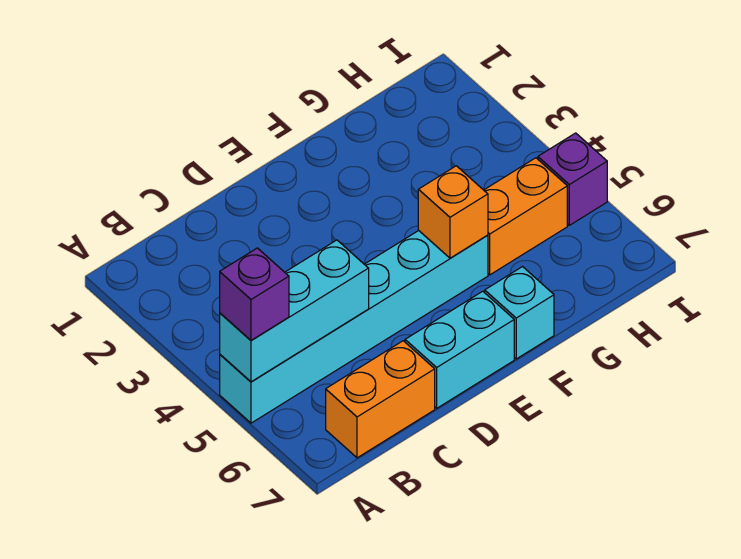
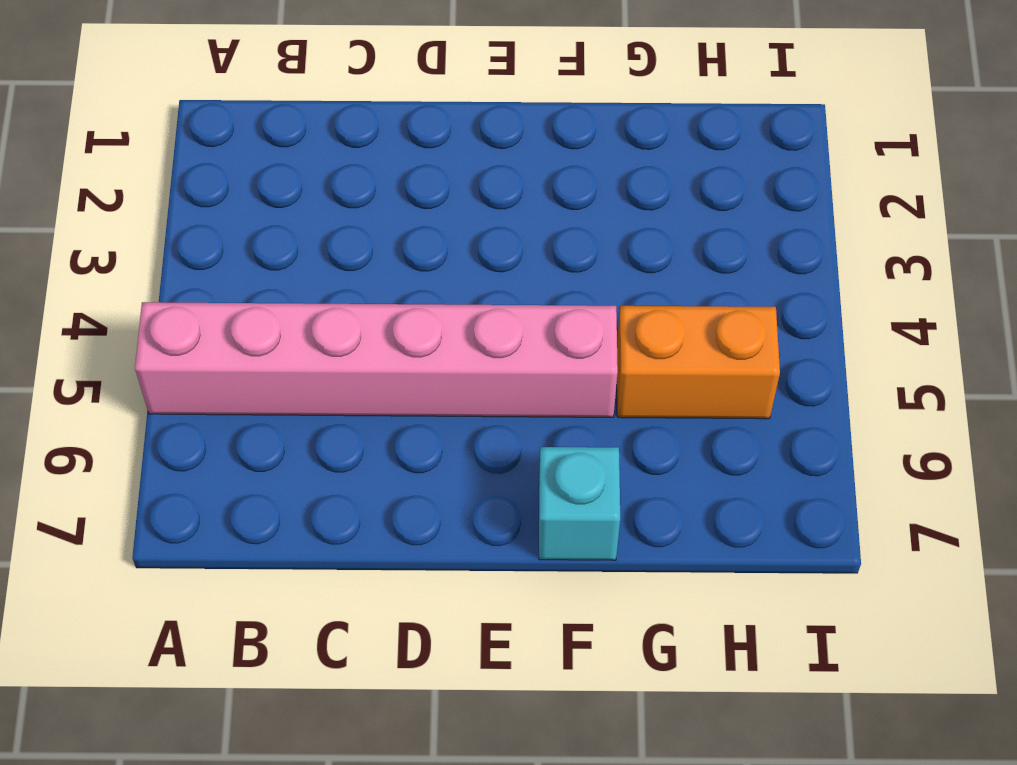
pink 1x6 brick [135,302,618,417] -> cyan 1x6 brick [220,231,488,423]
none -> orange 1x2 brick [326,341,435,458]
none -> cyan 1x2 brick [405,291,514,408]

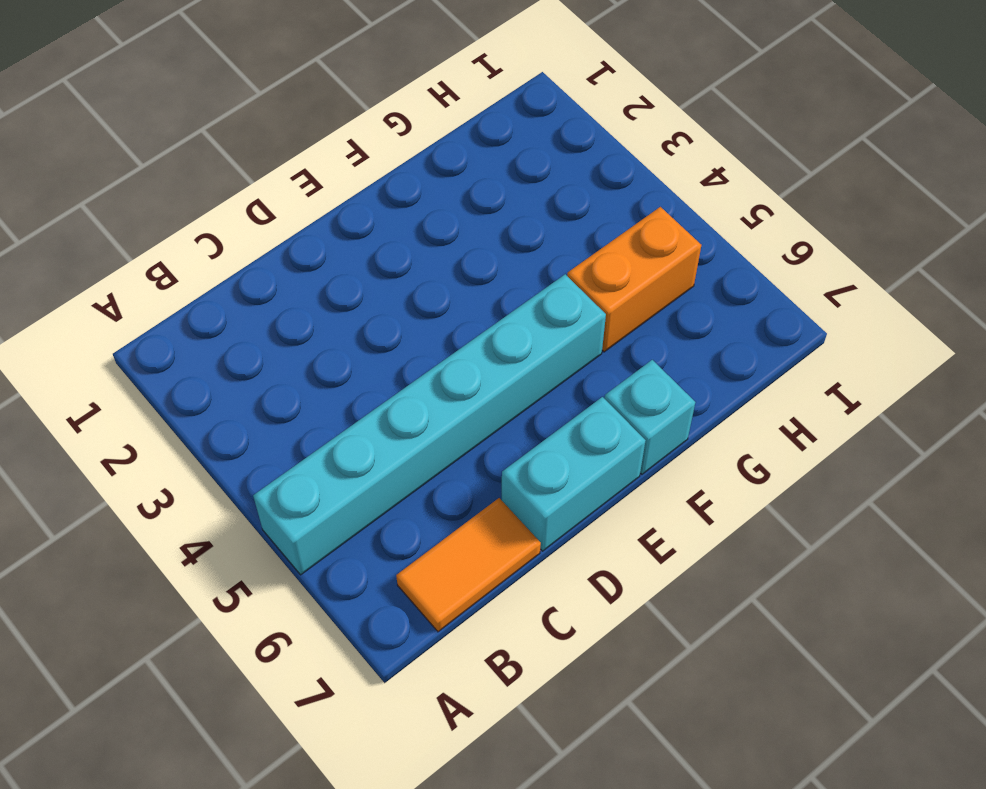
orange 1x2 tile [396,498,541,632] -> orange 1x2 brick [326,341,435,458]
none -> purple 1x1 brick [538,133,607,225]
none -> cyan 1x3 brick [220,240,369,382]

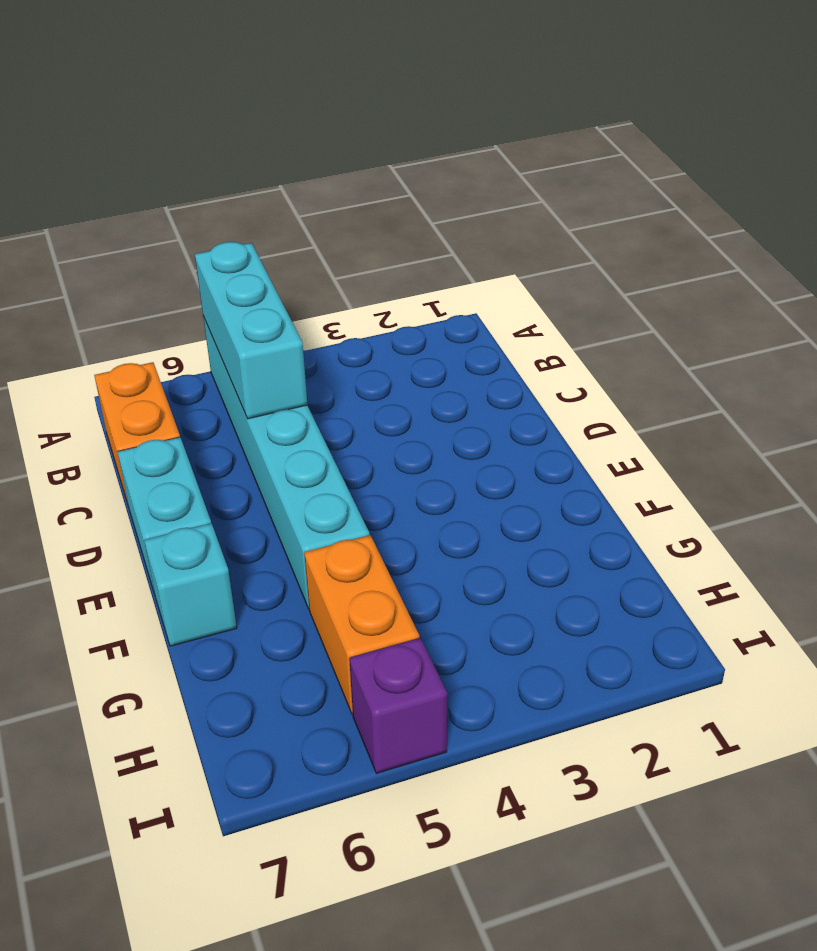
none -> orange 1x1 brick [418,166,488,258]
none -> purple 1x1 brick [220,248,289,340]

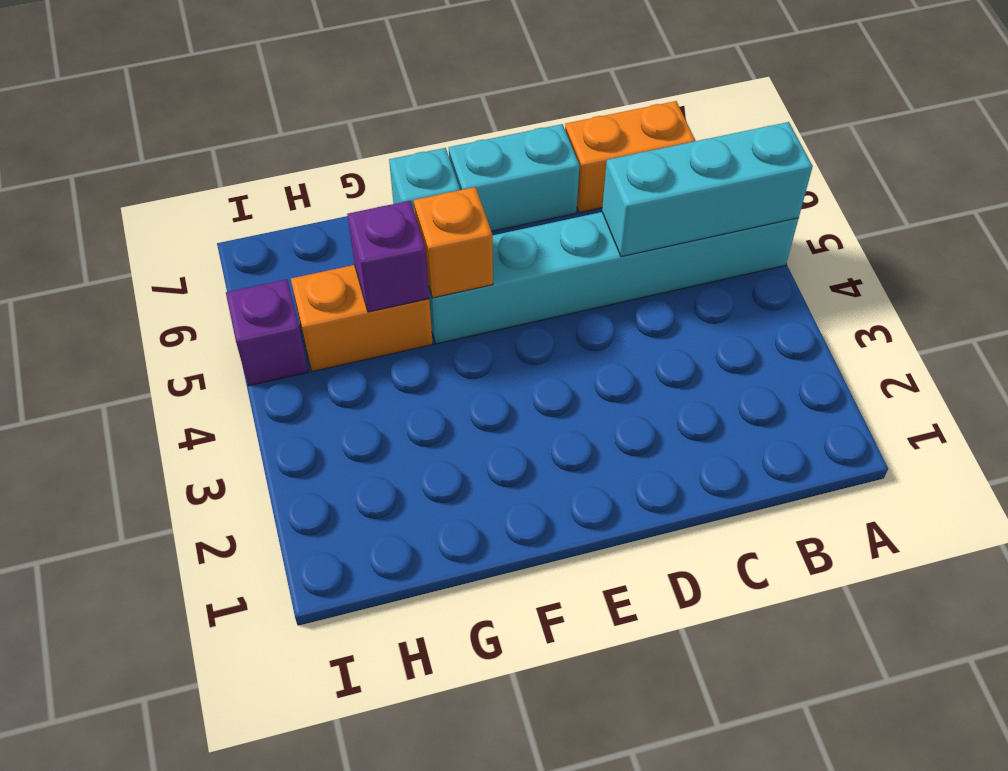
purple 1x1 brick [347,201,429,312] -> purple 1x1 brick moved to [220,248,289,340]

